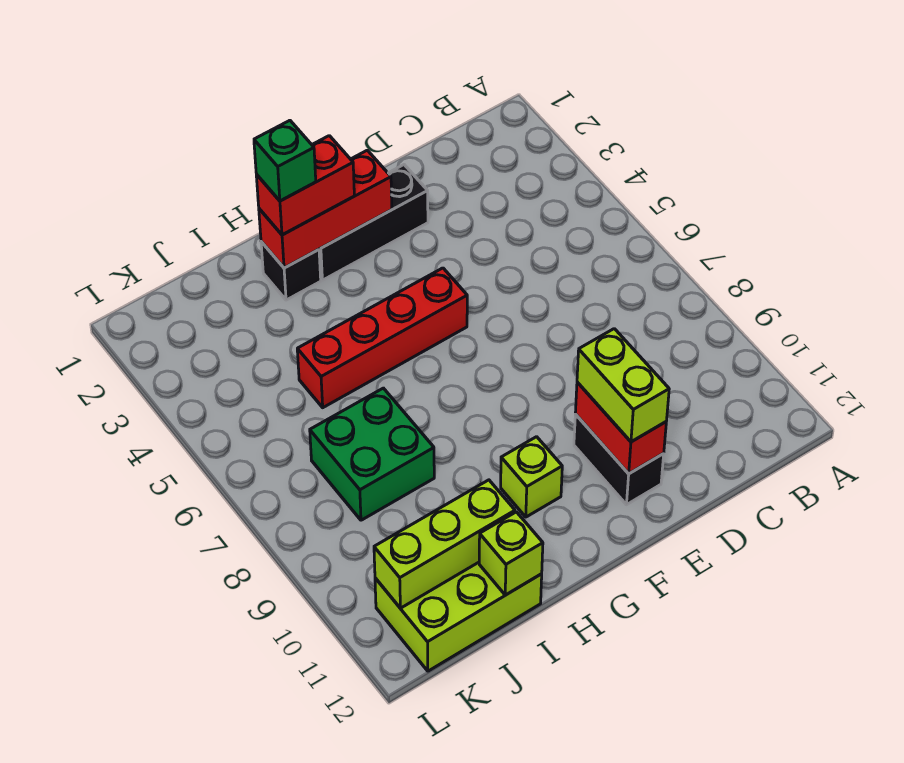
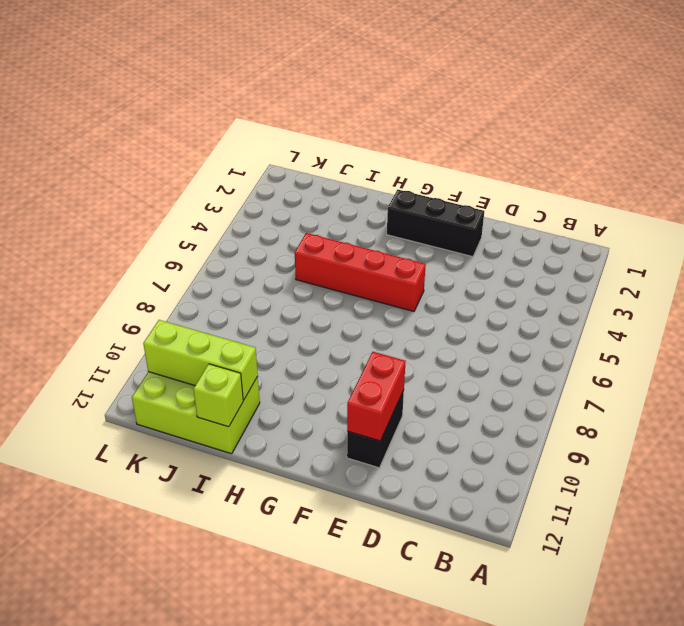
none -> lime 1x1 brick [501,437,562,517]
none -> black 1x1 brick [261,242,321,300]
none -> green 2x2 brick [310,388,434,520]

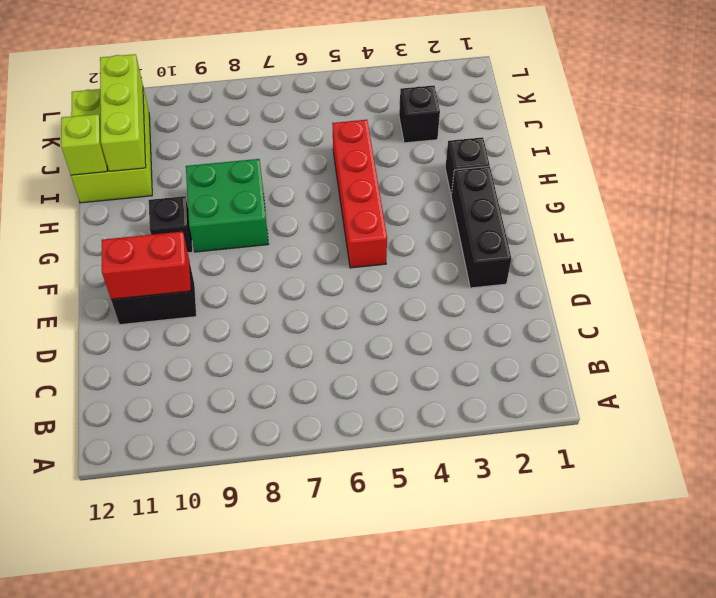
green 2x2 brick [186,159,269,252] -> green 2x2 brick moved to [310,388,434,520]
black 1x1 brick [149,196,193,253] -> lime 1x1 brick [501,437,562,517]
black 1x1 brick [399,85,440,143] -> none
none -> red 1x3 brick [259,150,392,268]
none -> lime 1x2 brick [577,329,669,442]
none -> red 1x2 brick [256,136,354,235]

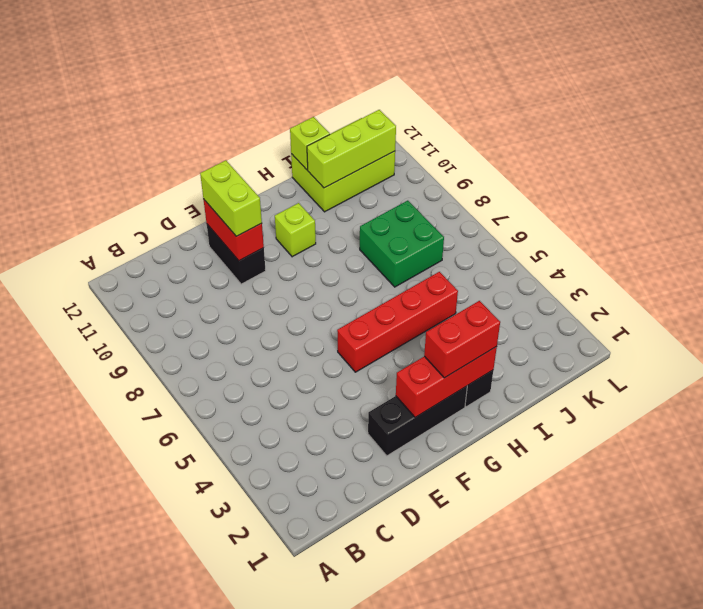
none -> green 1x1 brick [254,120,316,201]

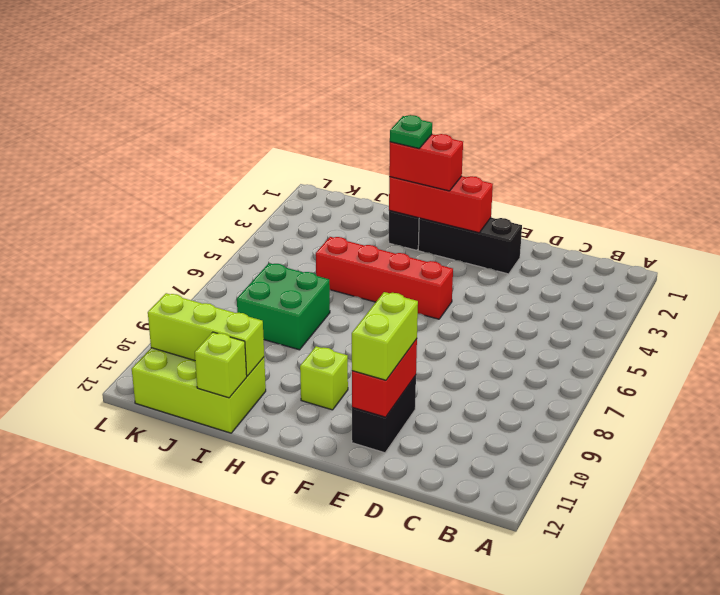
green 1x1 plate [390,115,432,149] -> green 1x1 brick [254,120,316,201]

